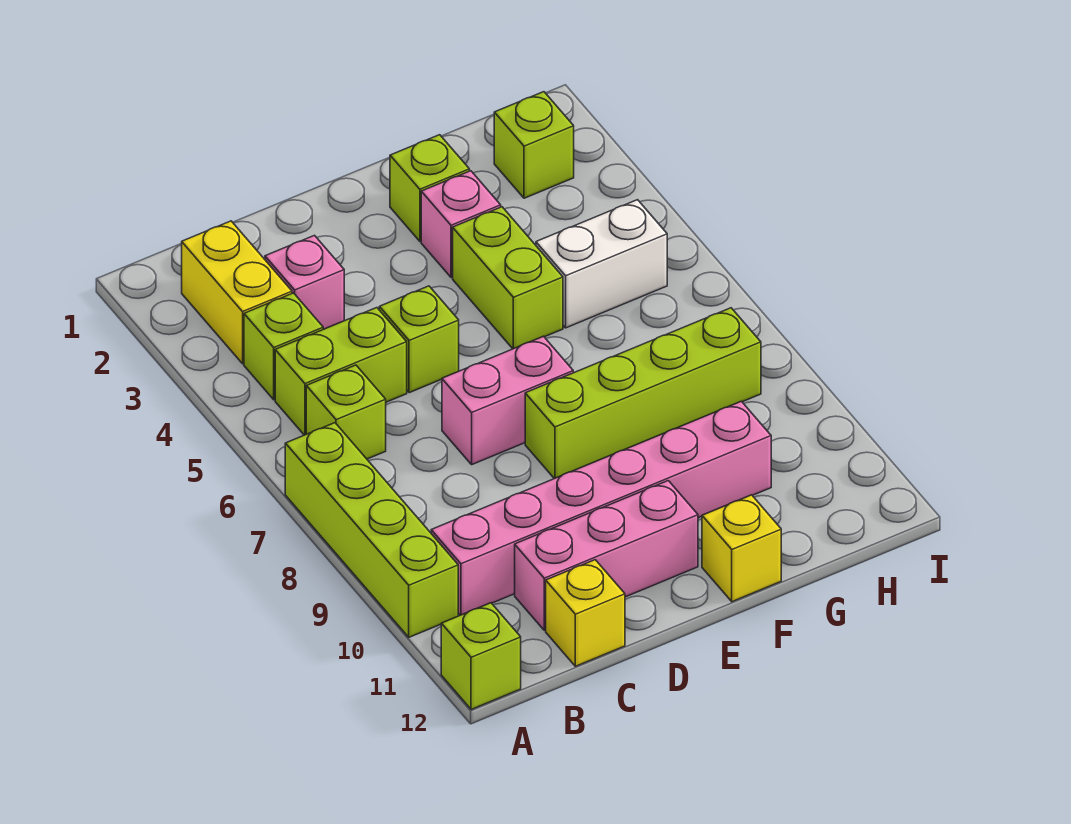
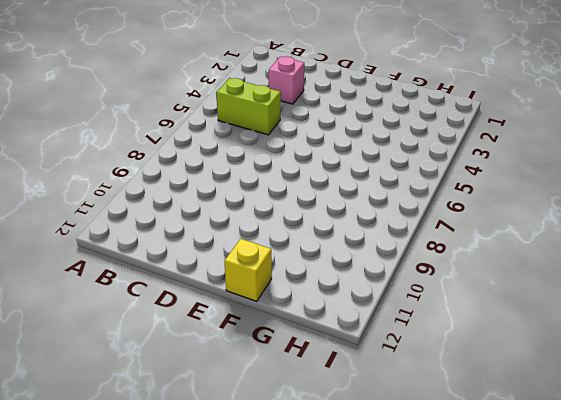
none -> lime 1x4 brick [285,423,458,637]
none -> lime 1x1 brick [441,603,521,710]
none -> yellow 1x2 brick [182,221,292,364]

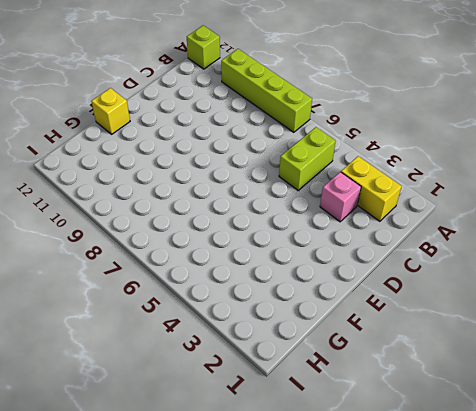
none -> lime 1x1 brick [244,293,323,400]
none -> lime 1x1 brick [306,365,386,459]
none -> pink 1x6 brick [431,401,771,615]

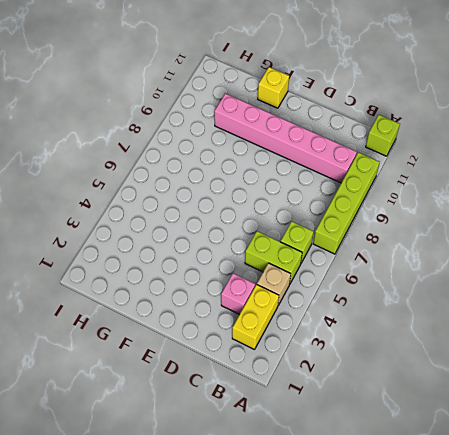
tan 1x1 brick [257,263,291,305] -> lime 1x1 brick [244,293,323,400]
none -> pink 1x3 brick [515,481,698,630]
none -> yellow 1x1 brick [546,560,625,666]
none -> lime 1x1 brick [379,286,459,393]

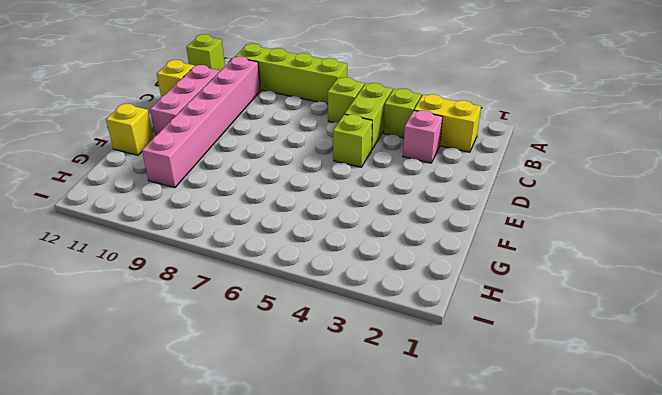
none -> pink 1x2 brick [442,336,573,464]
none -> lime 1x4 brick [525,308,761,479]
none -> lime 1x1 brick [390,135,469,241]

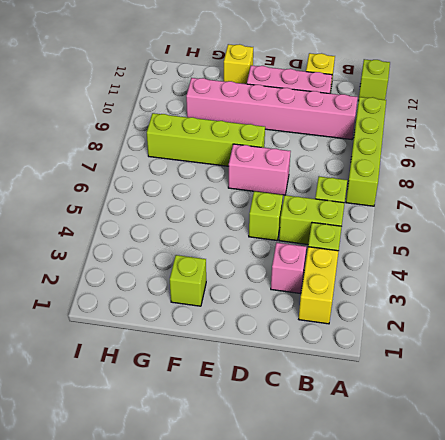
none -> pink 1x1 brick [421,171,501,277]
none -> lime 1x2 brick [453,207,563,349]
none -> white 1x2 brick [536,200,667,328]

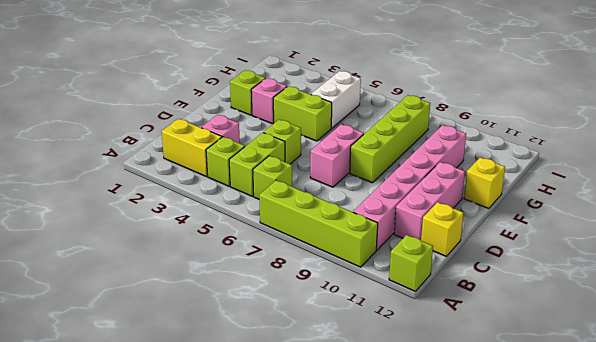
none -> lime 1x1 brick [494,92,574,198]

